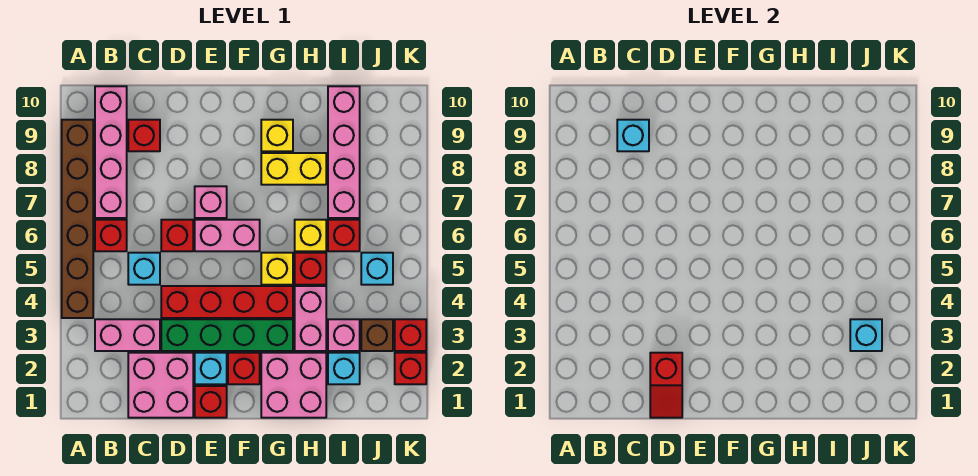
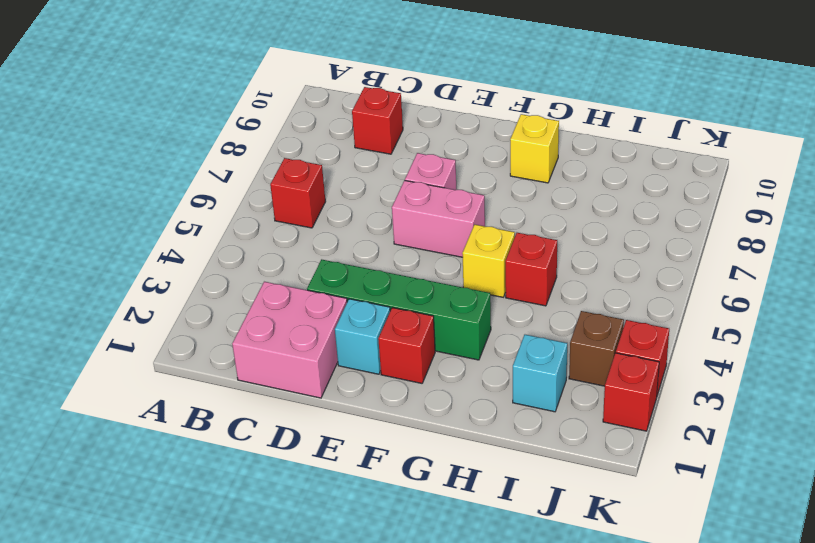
none -> brown 1x6 brick [62,120,93,318]
none -> pink 1x2 brick [95,319,160,351]
none -> pink 1x4 brick [95,86,127,218]
none -> cyan 1x1 brick [128,253,160,285]

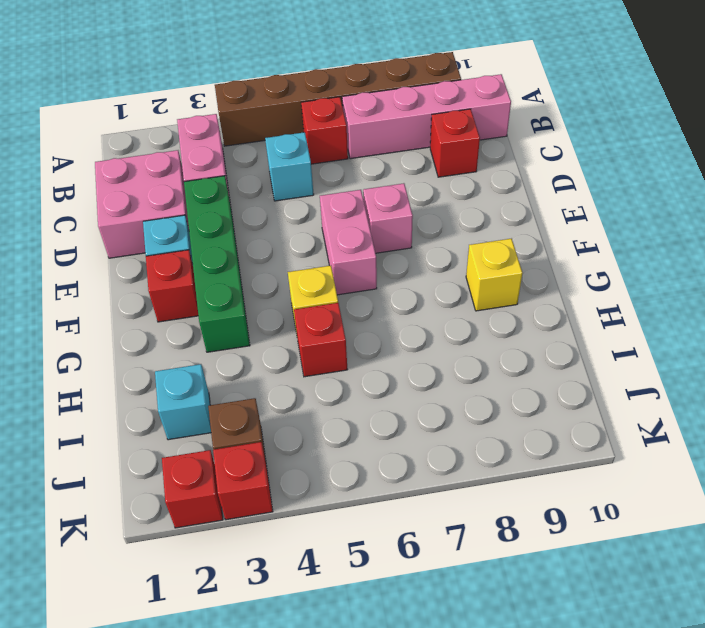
none -> red 1x4 brick [161,286,293,318]
none -> red 1x1 brick [161,220,193,251]
none -> red 1x1 brick [195,386,227,418]
none -> pink 2x2 brick [261,353,326,418]

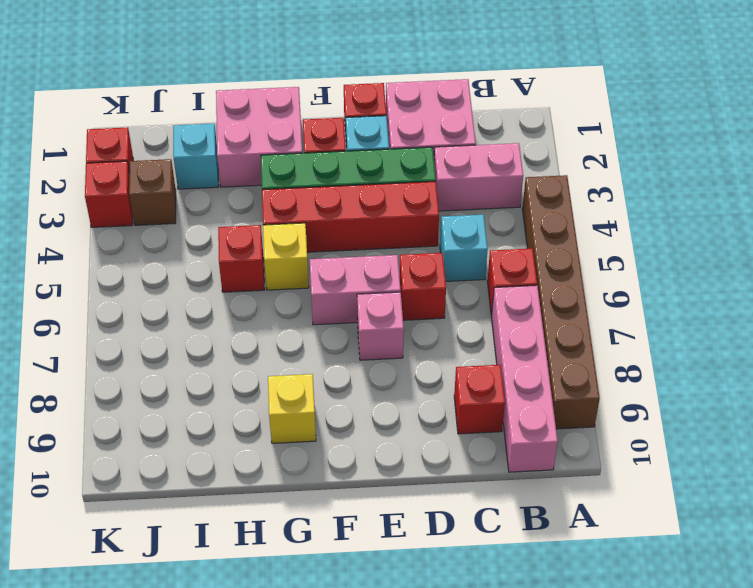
none -> yellow 1x2 brick [261,153,326,185]
none -> pink 1x2 brick [295,286,326,351]
none -> yellow 1x1 brick [295,220,326,251]
none -> pink 1x1 brick [328,319,360,351]

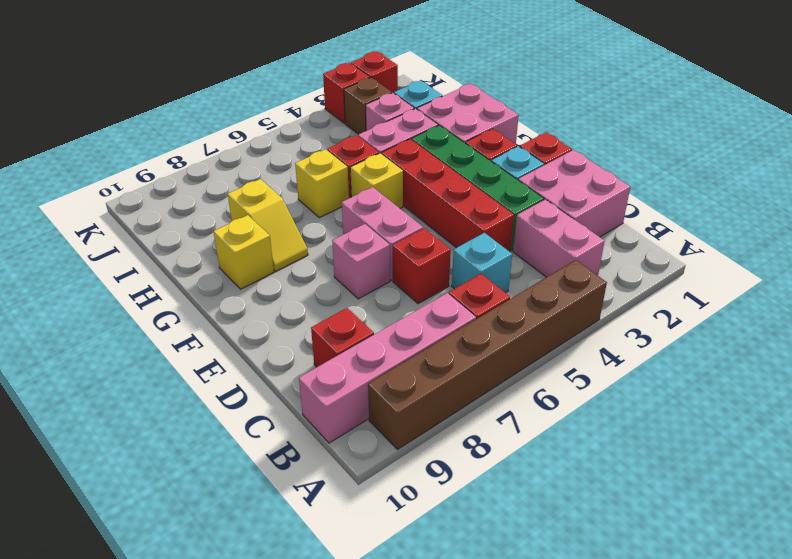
yellow 1x2 slope [228,179,308,271] -> yellow 1x2 brick [261,153,326,185]
none -> red 1x1 brick [328,220,360,251]
none -> pink 1x4 brick [328,86,360,218]
none -> cyan 1x1 brick [361,253,393,285]
none -> cyan 1x1 brick [617,120,649,151]

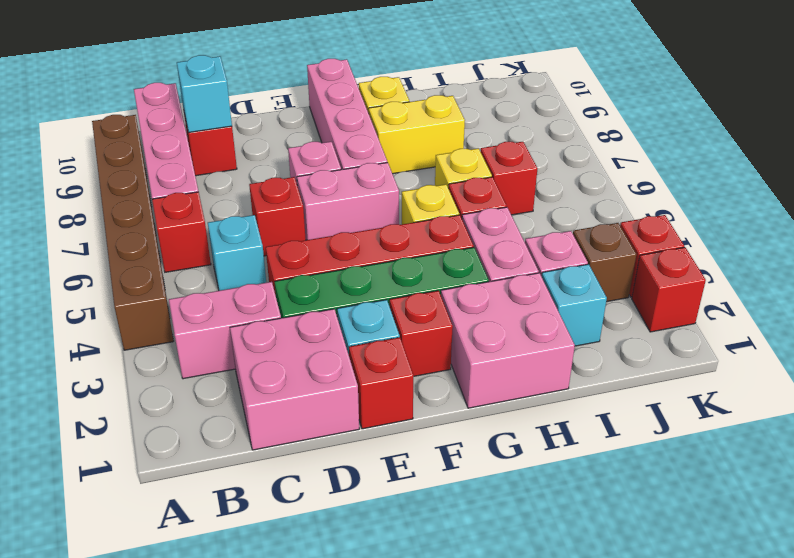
pink 1x4 brick [307,59,387,170] -> pink 1x4 brick moved to [328,86,360,218]
none -> cyan 1x1 brick [361,253,393,285]
none -> red 1x2 slope [650,353,682,418]
none -> cyan 1x1 brick [850,319,882,351]

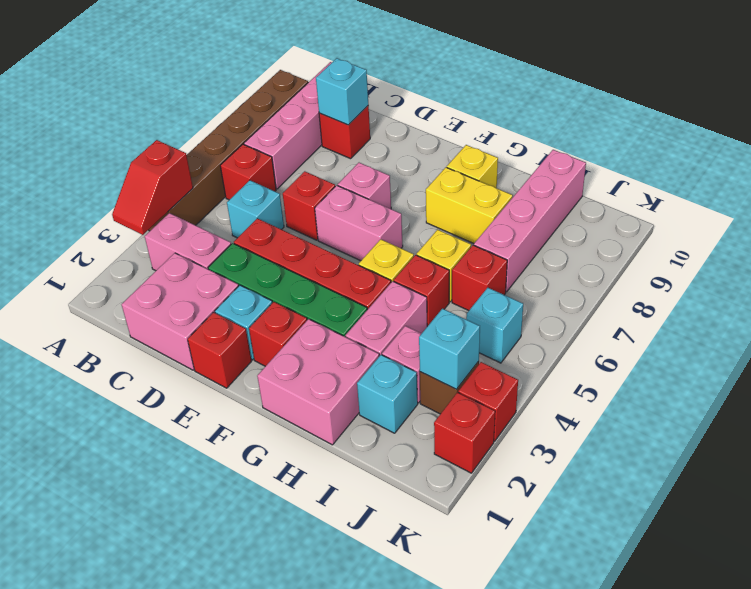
red 1x2 slope [112,140,193,235] -> red 1x2 slope moved to [650,353,682,418]

